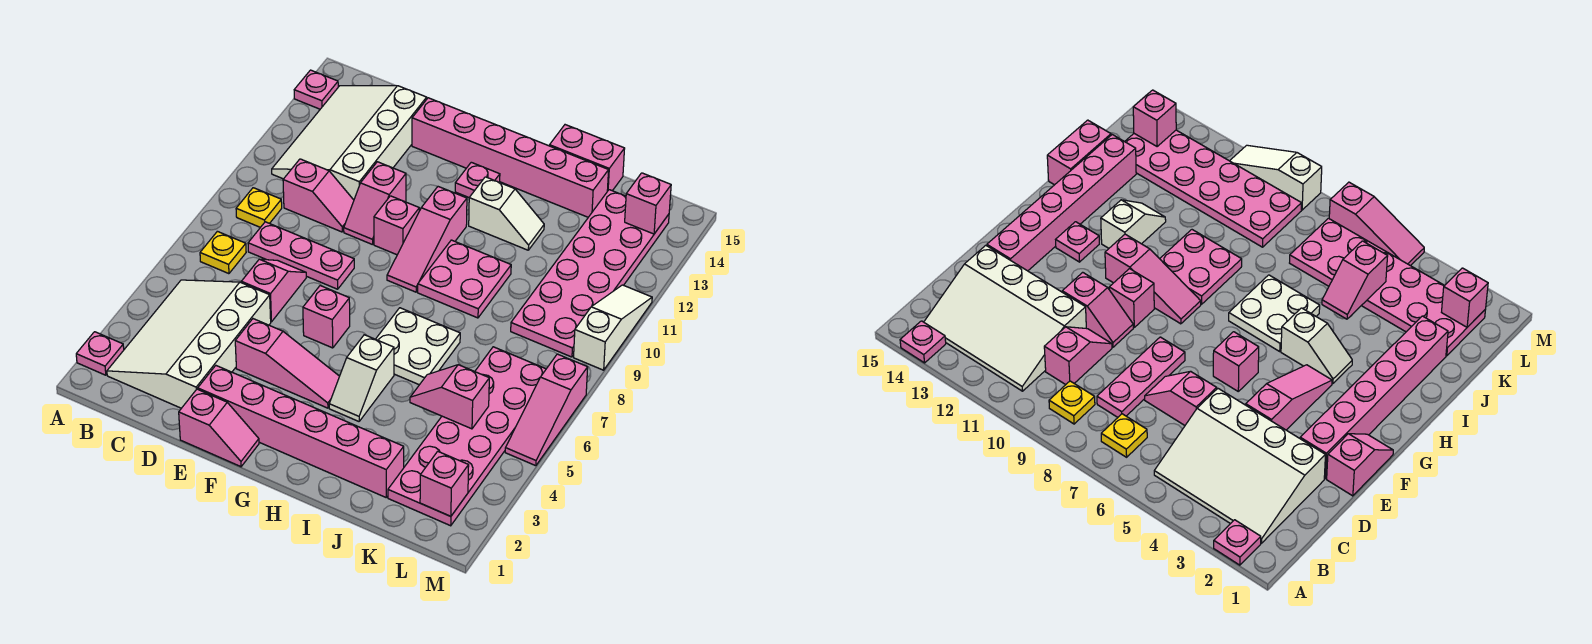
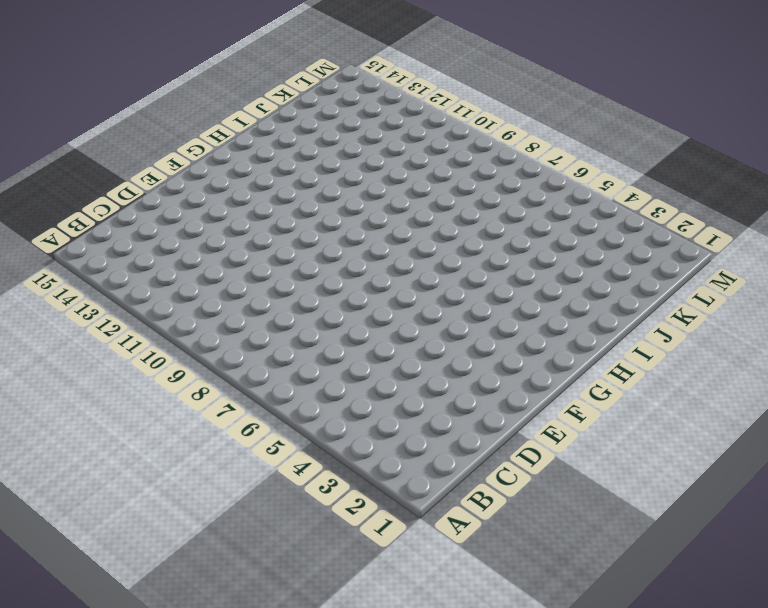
none -> pink 1x1 plate [76,332,124,375]
none -> pink 1x1 plate [294,70,338,109]
none -> white 3x4 slope [107,280,271,408]
none -> yellow 1x1 plate [200,231,246,274]

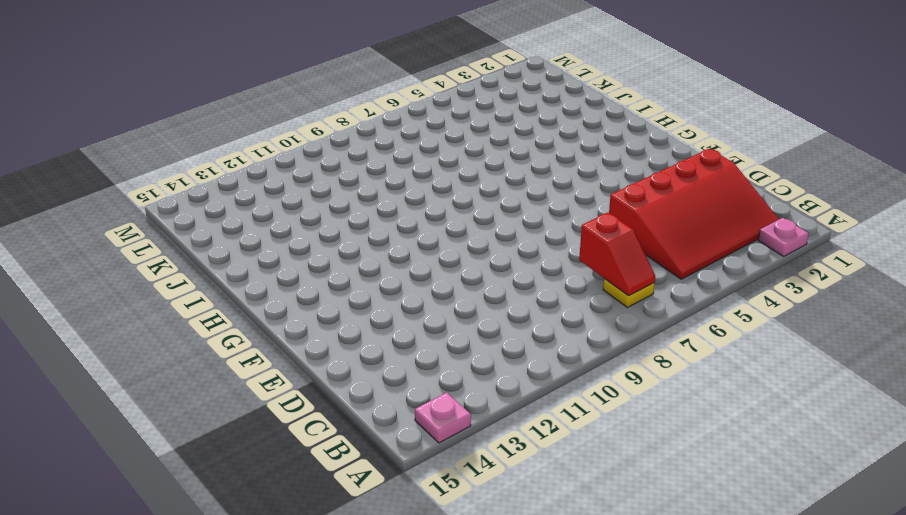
red 3x4 slope [609,149,779,279] -> white 3x4 slope [107,280,271,408]
red 1x2 slope [579,213,655,296] -> none
none -> yellow 1x1 plate [236,188,282,227]
none -> white 3x4 slope [272,86,427,200]
none -> pink 1x3 plate [248,222,354,289]
none -> pink 1x2 slope [283,159,354,232]

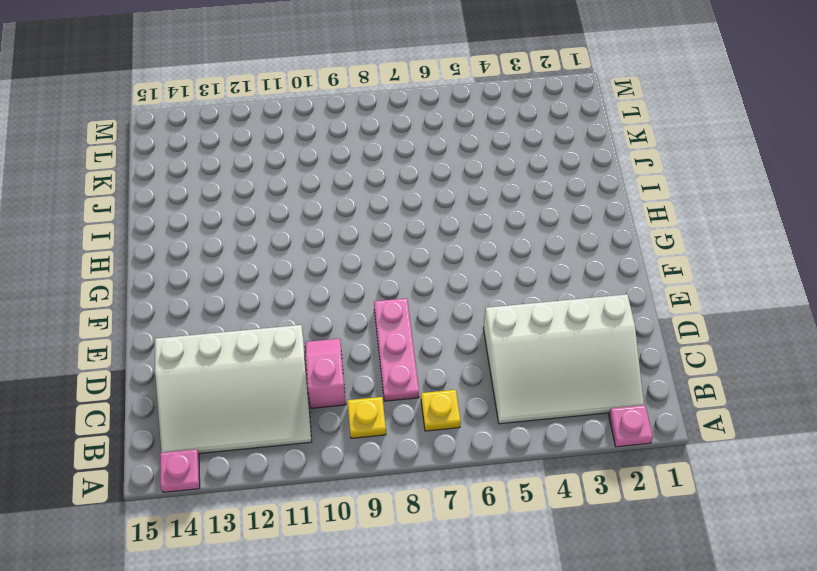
none -> pink 1x2 slope [241,259,306,322]
none -> pink 1x2 slope [179,389,259,467]
none -> pink 1x6 brick [198,366,404,497]
none -> pink 1x3 slope [235,319,340,408]

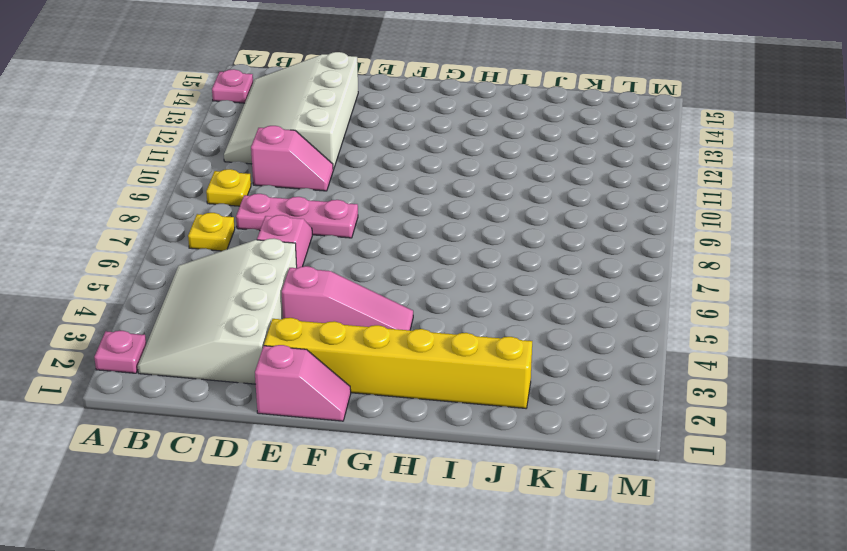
yellow 1x6 brick [264,318,532,408] -> pink 1x6 brick [198,366,404,497]
none -> pink 1x2 slope [344,162,406,245]
none -> pink 1x6 brick [412,98,609,217]
none -> pink 1x1 brick [303,286,350,348]
none -> pink 1x1 brick [374,196,419,255]

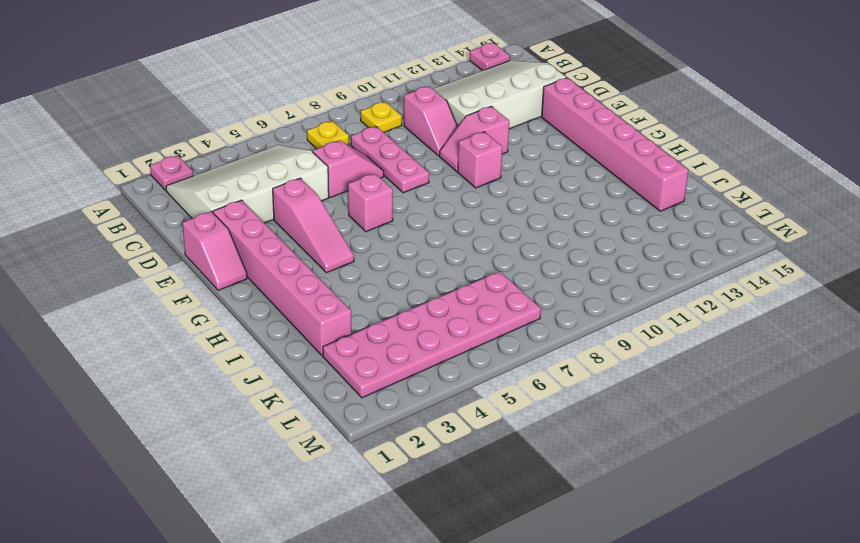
none -> pink 1x3 slope [387,187,467,292]
none -> pink 1x1 plate [455,162,500,197]
none -> white 1x2 slope [329,335,394,421]
none -> white 2x2 plate [376,308,460,385]

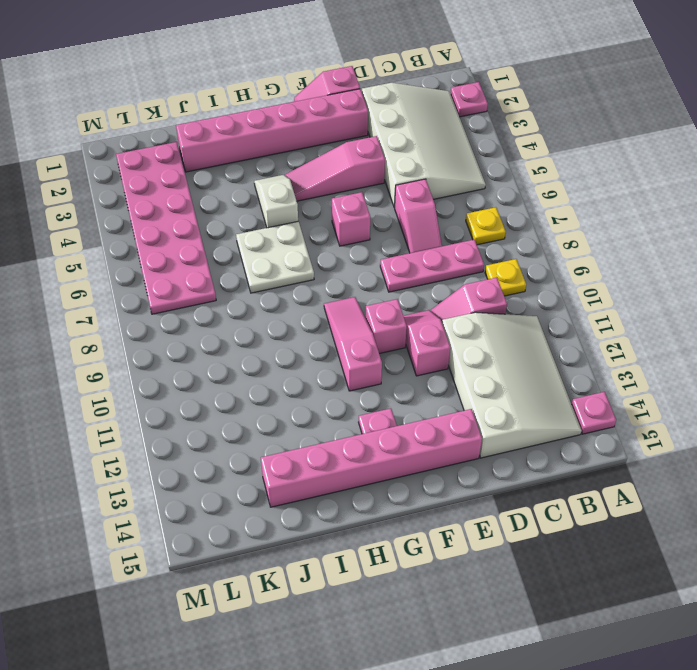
none -> pink 2x2 plate [418,240,511,318]
none -> white 1x2 slope [469,177,544,250]
none -> pink 1x2 brick [549,125,625,191]
none -> pink 2x6 plate [511,190,669,357]

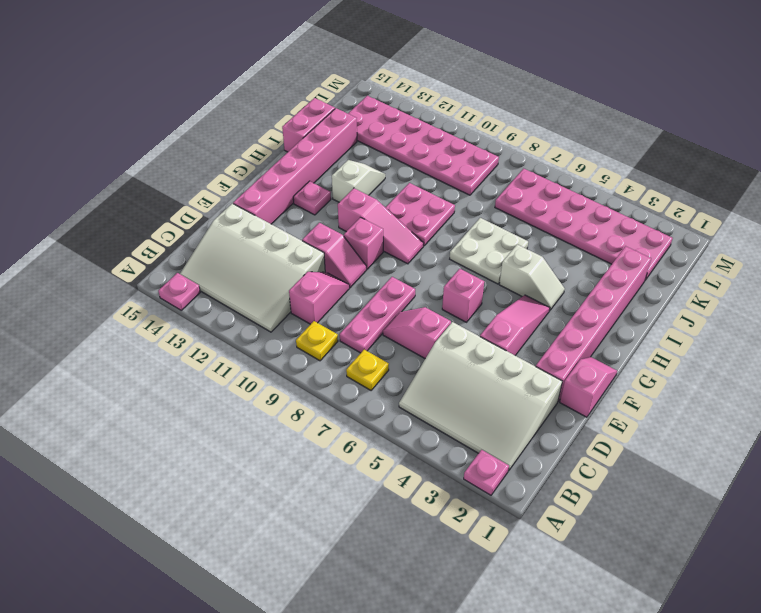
none -> pink 1x3 slope [505,354,588,466]
none -> white 1x3 slope [574,285,652,370]
none -> pink 1x2 slope [410,365,489,429]
none -> pink 1x1 brick [420,451,469,516]

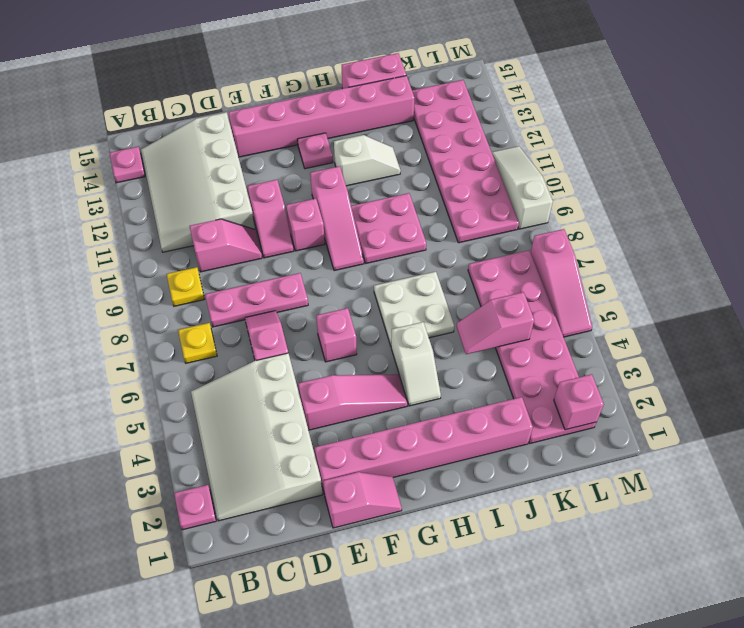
none -> pink 1x1 brick [625,173,671,234]

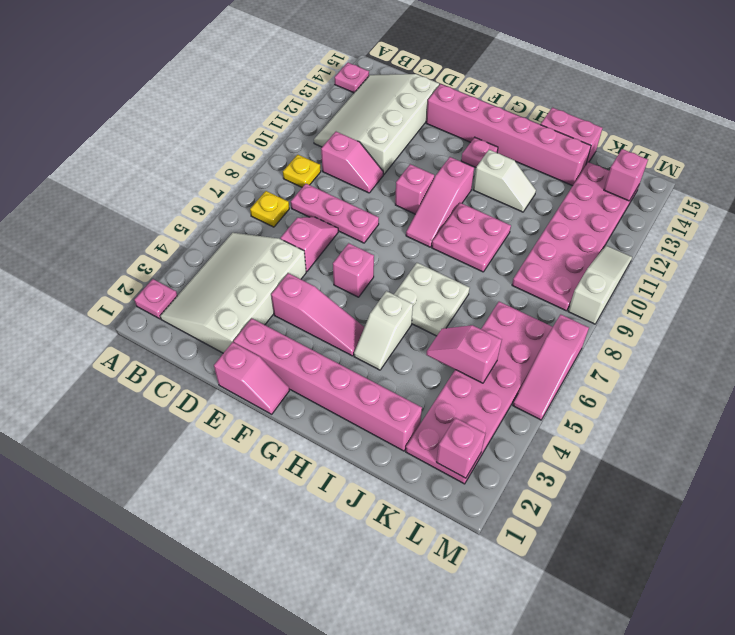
none -> pink 1x2 slope [344,162,406,245]

